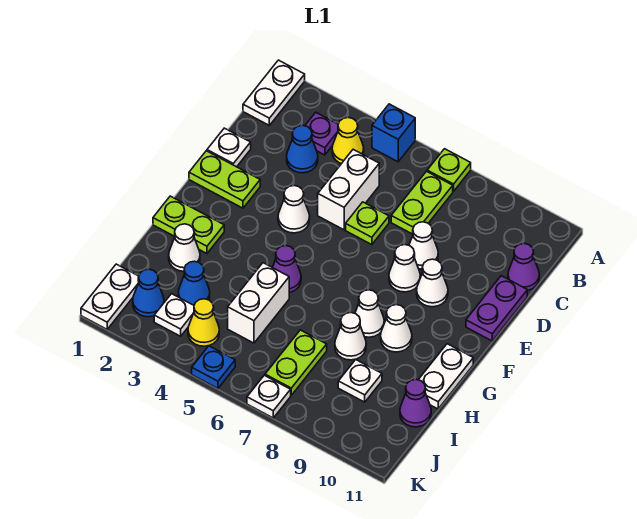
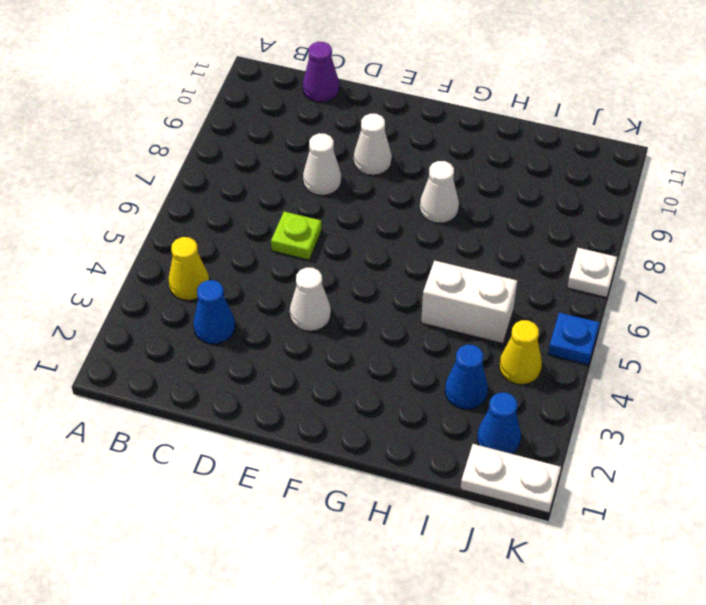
none -> white 1x2 plate [243,60,305,125]
none -> blue 1x1 brick [372,104,415,162]
none -> lime 1x1 plate [427,149,471,191]
none -> purple 1x1 plate [305,112,338,155]

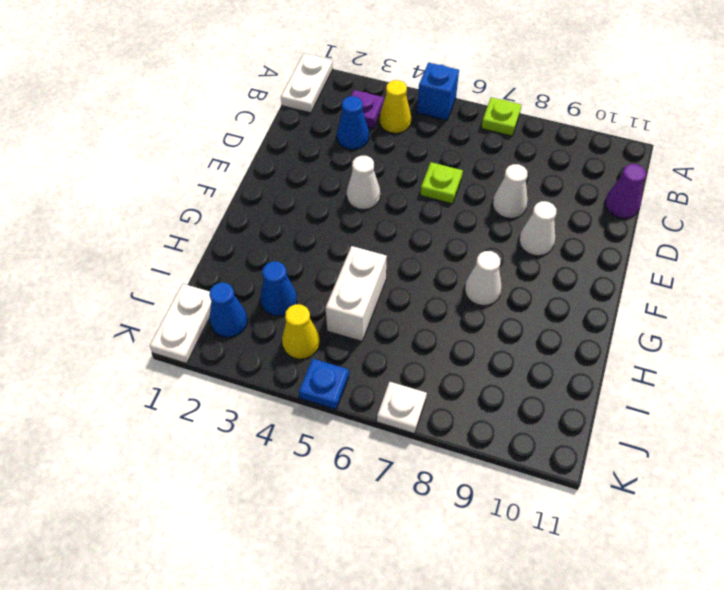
none -> lime 1x2 plate [391,171,453,234]
none -> white 1x2 brick [318,149,379,230]
none -> white 1x1 plate [207,128,251,167]
none -> purple 1x2 plate [466,276,527,341]

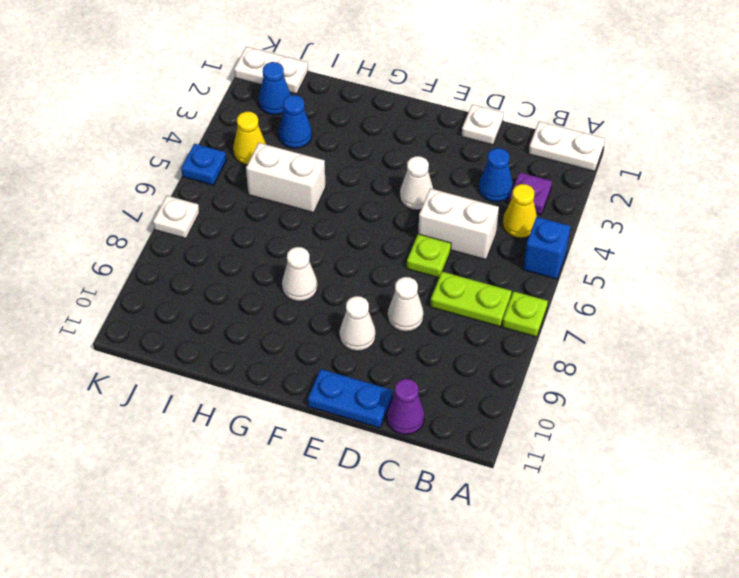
blue 1x2 plate [308,369,392,428] -> purple 1x2 plate [466,276,527,341]
none -> lime 1x2 plate [189,151,260,208]
none -> white 1x1 cone [389,245,420,292]
none -> lime 1x2 plate [153,196,224,253]
none -> purple 1x1 cone [272,246,301,293]

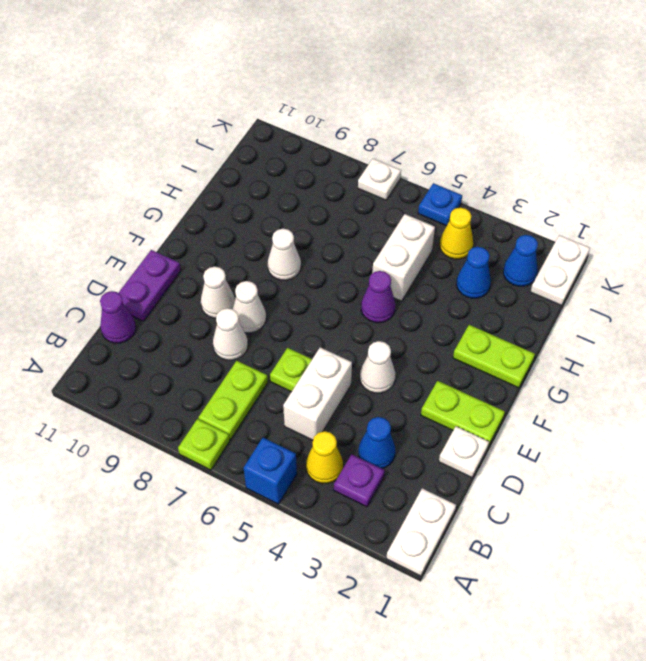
none -> white 1x1 cone [381,305,412,352]
none -> white 1x2 plate [418,344,473,409]
none -> white 1x1 cone [169,224,200,271]
none -> white 1x1 cone [335,313,366,360]

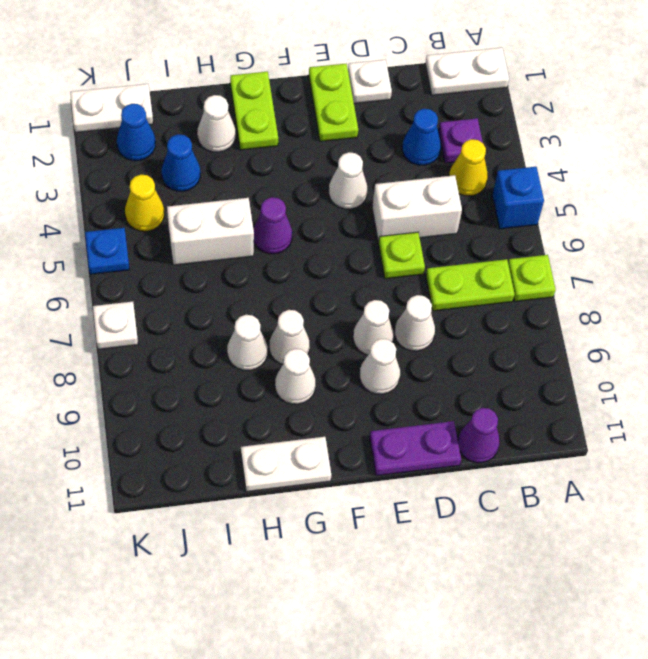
none -> lime 1x2 plate [265,330,327,395]
none -> white 1x1 plate [338,360,382,402]
none -> purple 1x1 cone [400,380,431,427]
none -> white 1x1 plate [154,294,194,336]

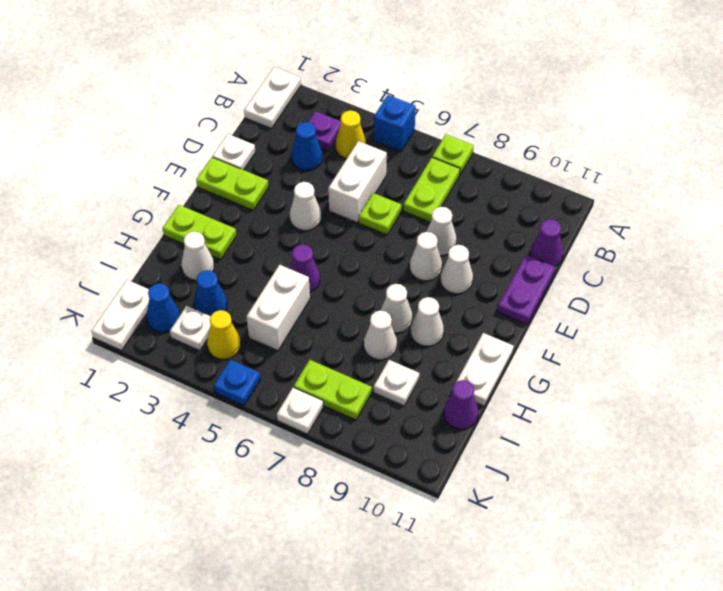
lime 1x2 plate [294,360,372,420] -> lime 1x2 plate turned to [265,330,327,395]

